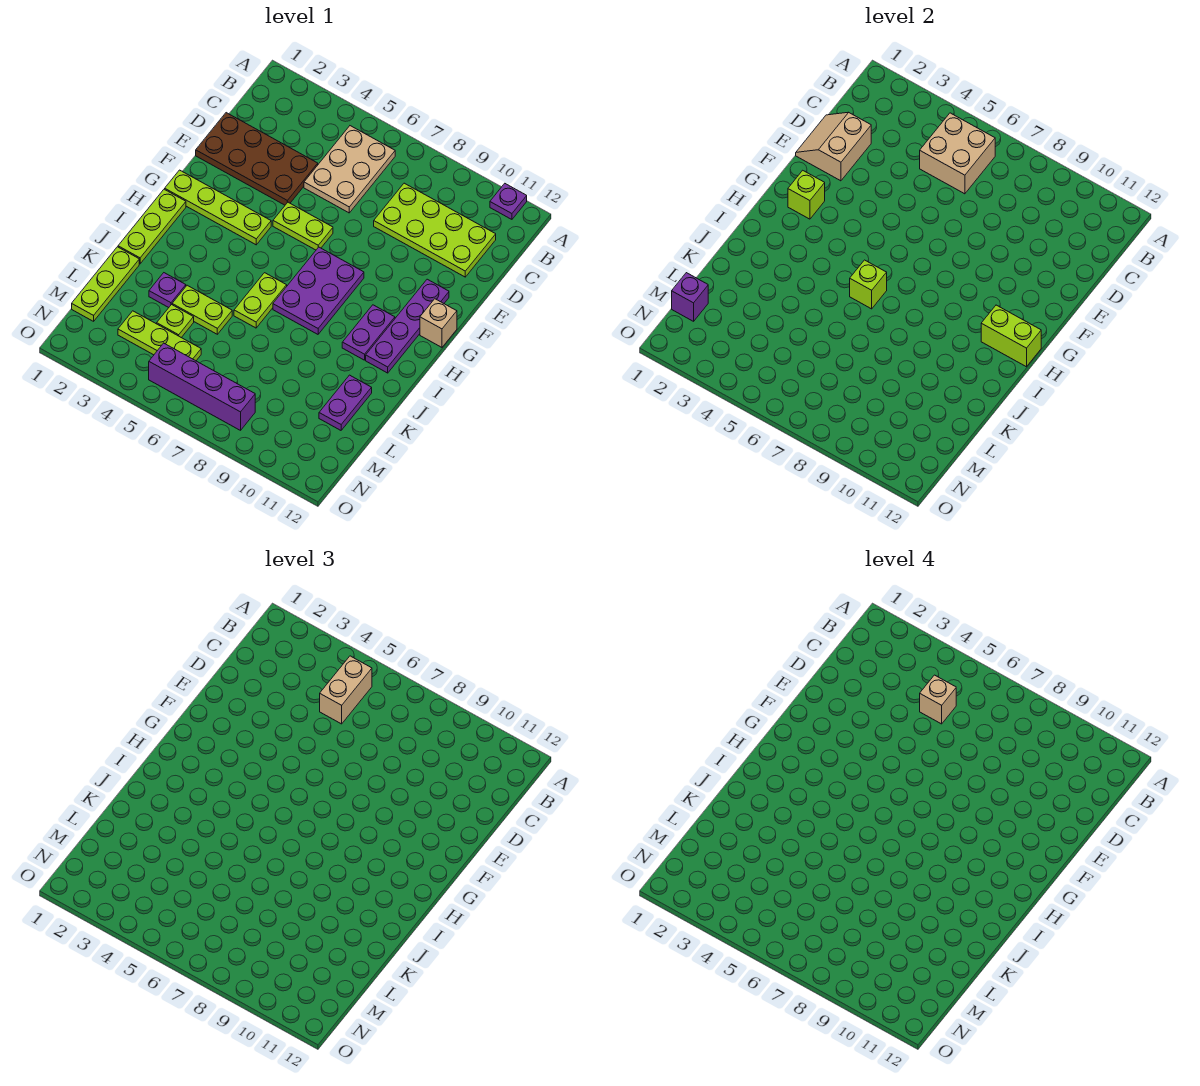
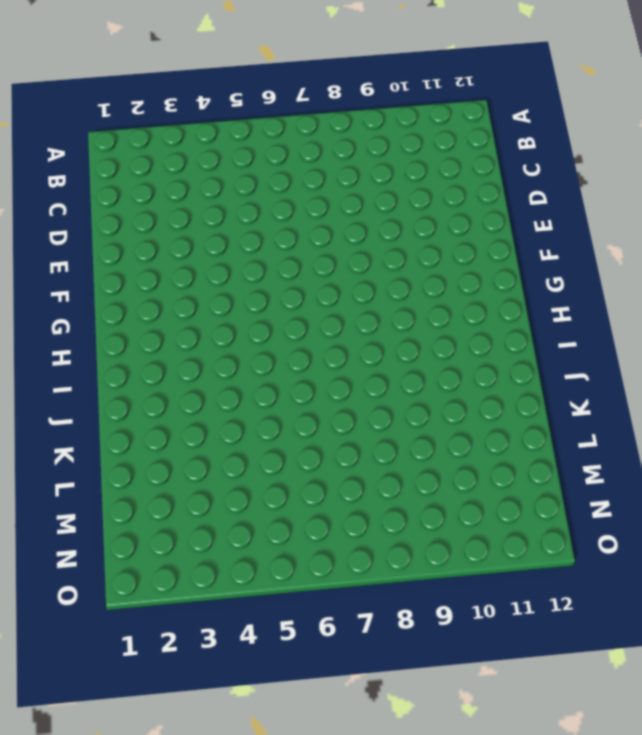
none -> purple 1x1 plate [490,184,527,219]
none -> tan 2x3 plate [304,126,395,213]
none -> lime 2x4 plate [374,183,496,277]

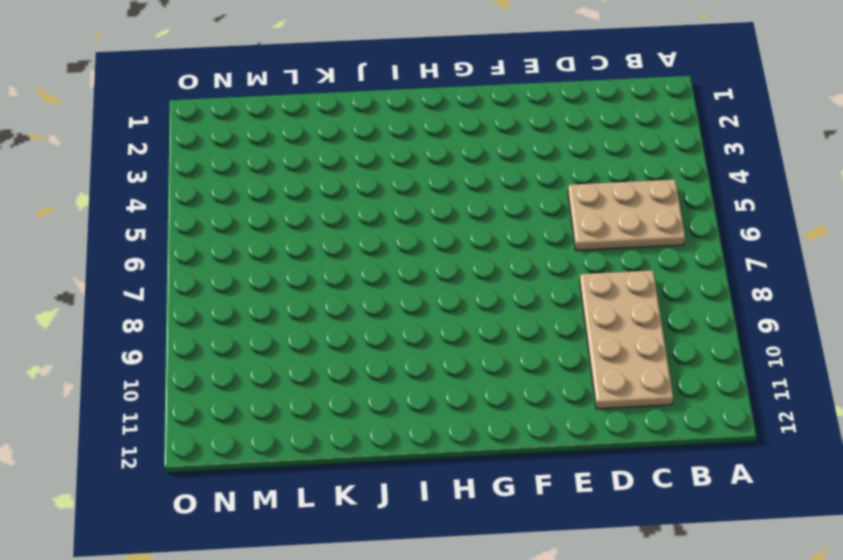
tan 2x4 plate [580,270,673,409] -> lime 2x4 plate [374,183,496,277]
none -> purple 1x1 plate [490,184,527,219]
none -> brown 2x4 plate [196,113,318,205]
none -> lime 1x2 plate [273,202,333,250]

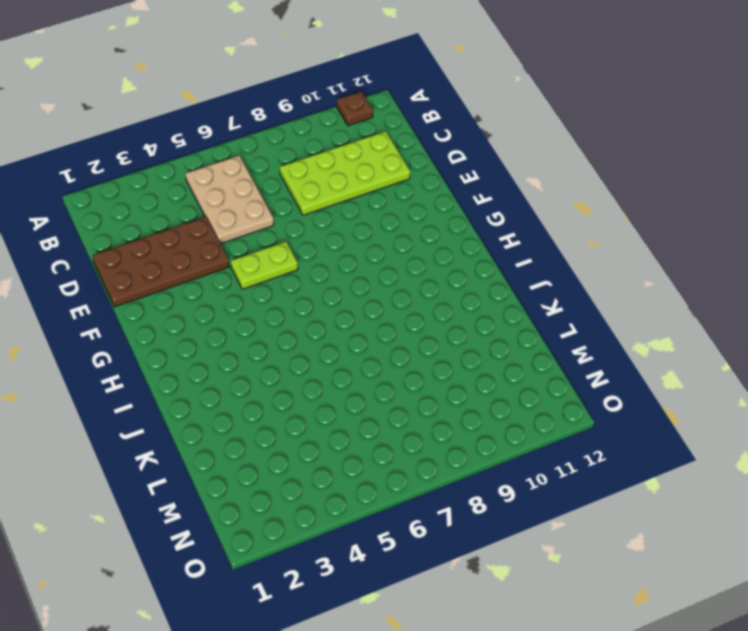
brown 1x1 plate [337,91,373,126] -> purple 1x1 plate [490,184,527,219]
none -> purple 1x4 plate [366,279,449,373]
none -> lime 1x4 plate [165,170,271,245]
none -> purple 2x3 plate [273,247,364,334]

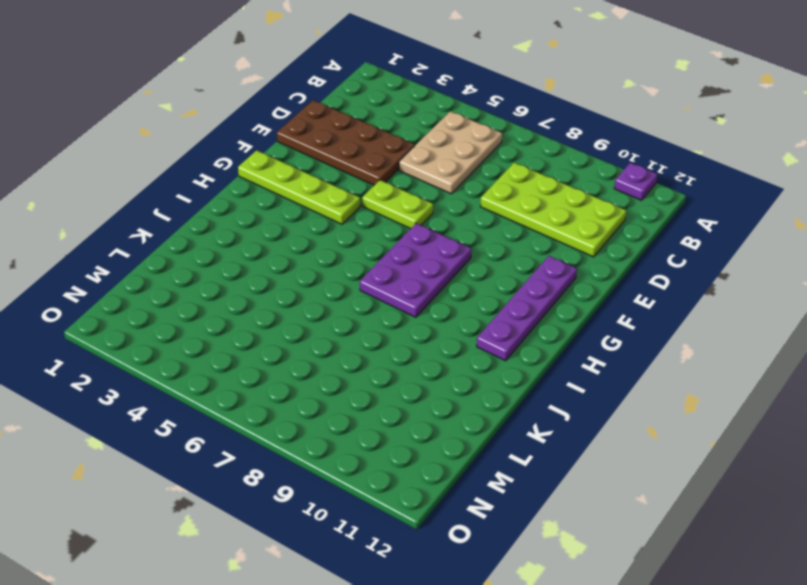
none -> tan 1x1 brick [420,299,457,347]
none -> lime 1x3 plate [118,189,186,264]
none -> purple 1x2 plate [342,305,395,360]

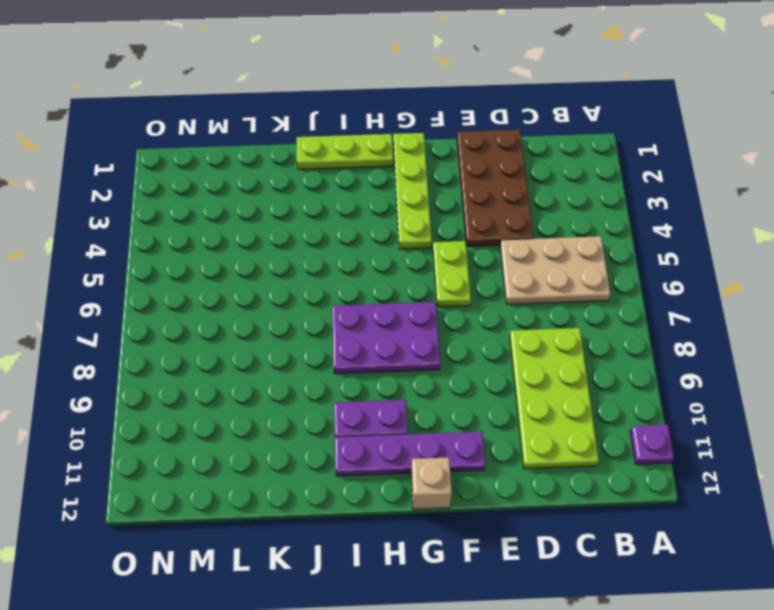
none -> lime 1x2 plate [234,273,287,328]
none -> lime 1x3 plate [72,247,139,321]
none -> purple 1x1 plate [149,273,186,308]

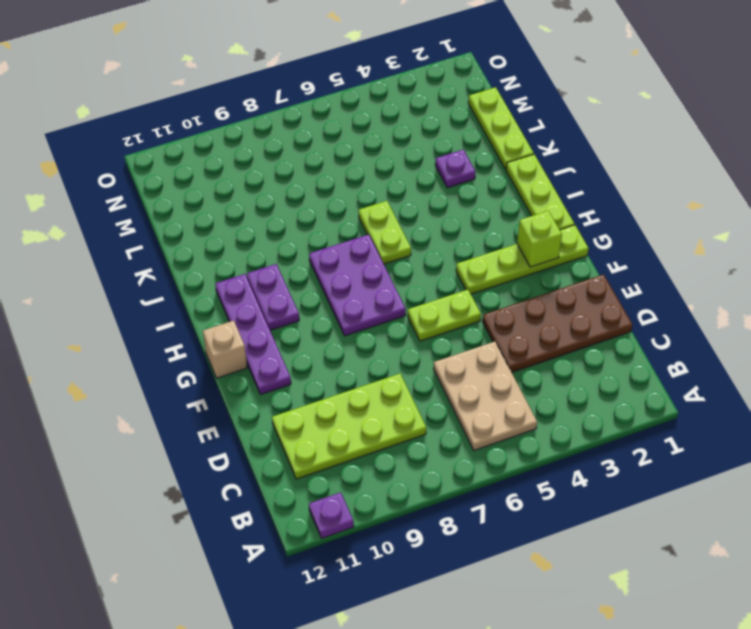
none -> lime 1x2 plate [172,285,232,334]
none -> purple 1x2 plate [319,375,372,430]
none -> lime 1x1 plate [157,305,194,338]

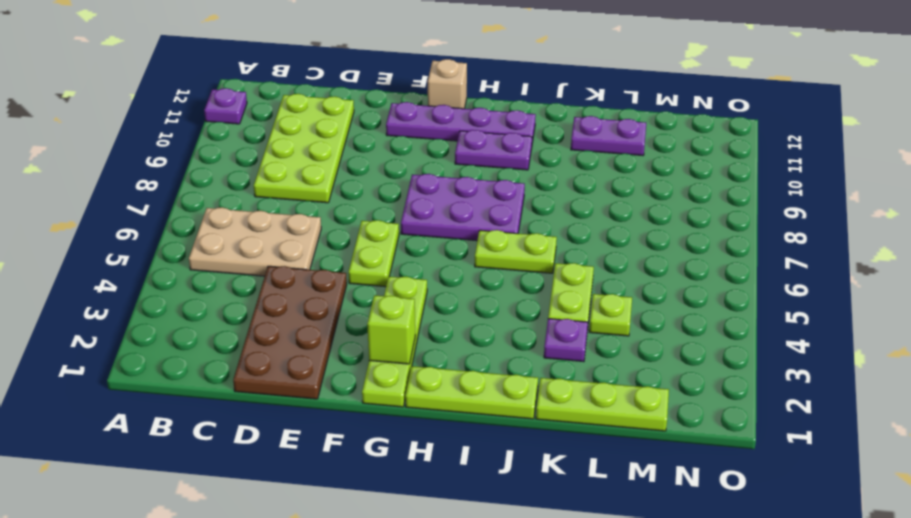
none -> lime 1x3 plate [118,311,201,361]
none -> purple 1x4 brick [149,343,255,430]
none -> tan 2x2 brick [920,113,995,194]

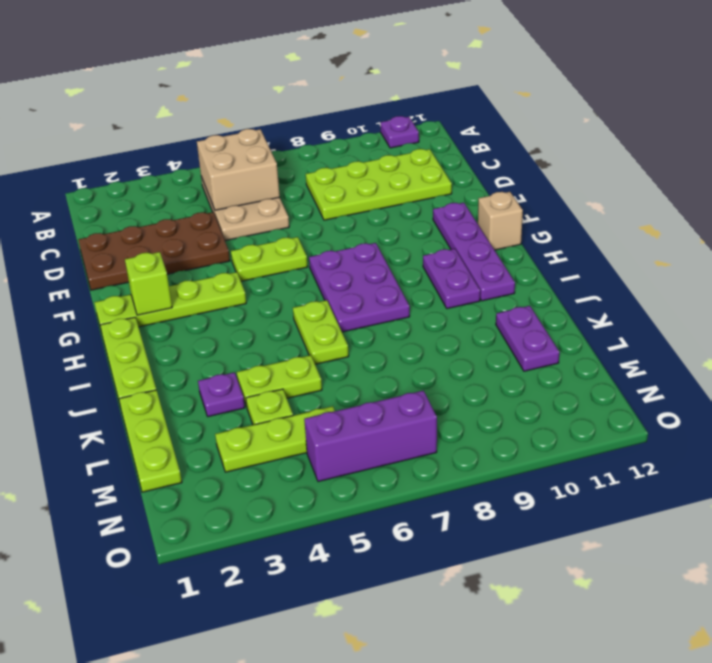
purple 1x3 brick [304,391,437,482] -> purple 1x4 brick [149,343,255,430]
none -> tan 2x2 slope [796,112,871,181]
none -> lime 1x2 brick [981,305,1041,367]
none -> lime 1x1 brick [850,260,887,309]

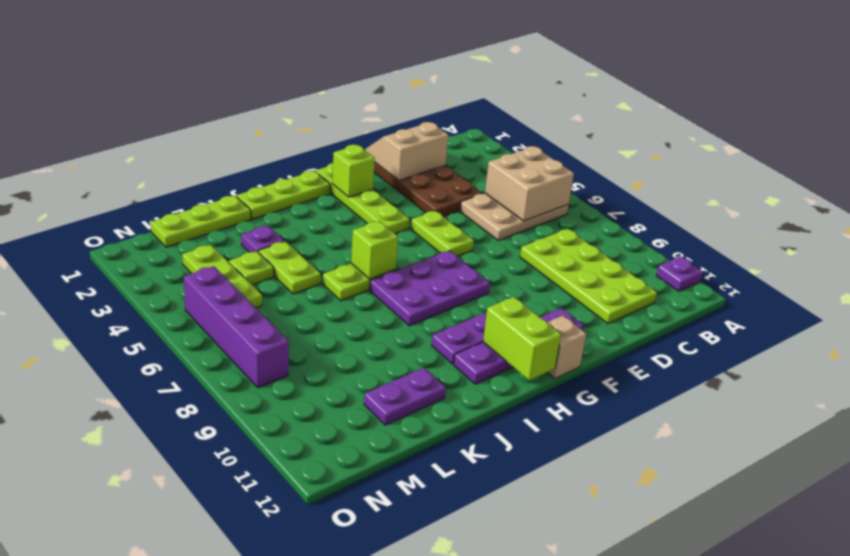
none -> purple 1x1 brick [672,273,708,321]
none -> tan 1x2 brick [320,656,372,724]
none -> tan 1x1 brick [920,675,956,724]

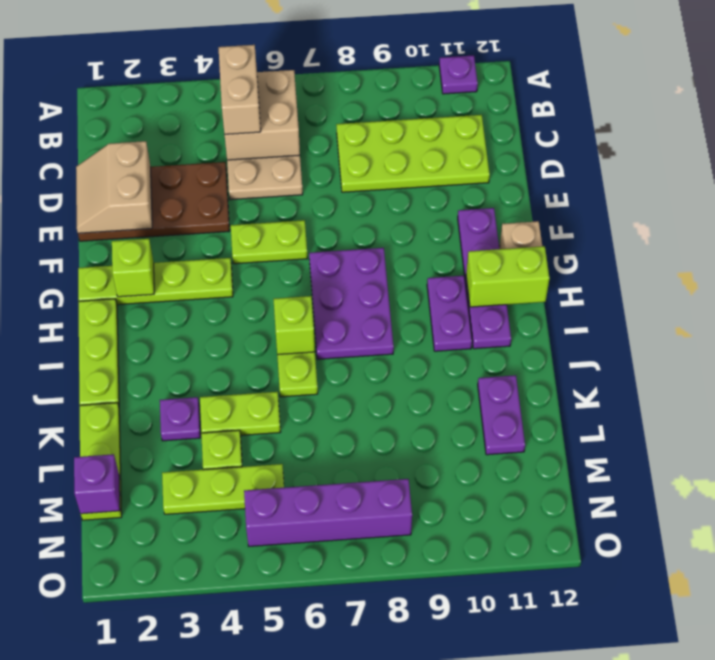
none -> tan 1x1 brick [920,675,956,724]

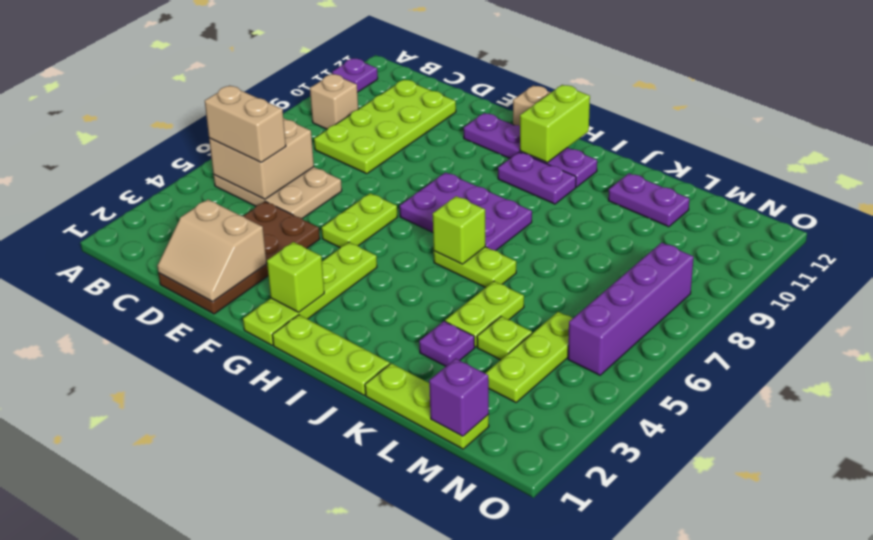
tan 1x1 brick [310,74,358,129] -> tan 1x1 brick moved to [920,675,956,724]

